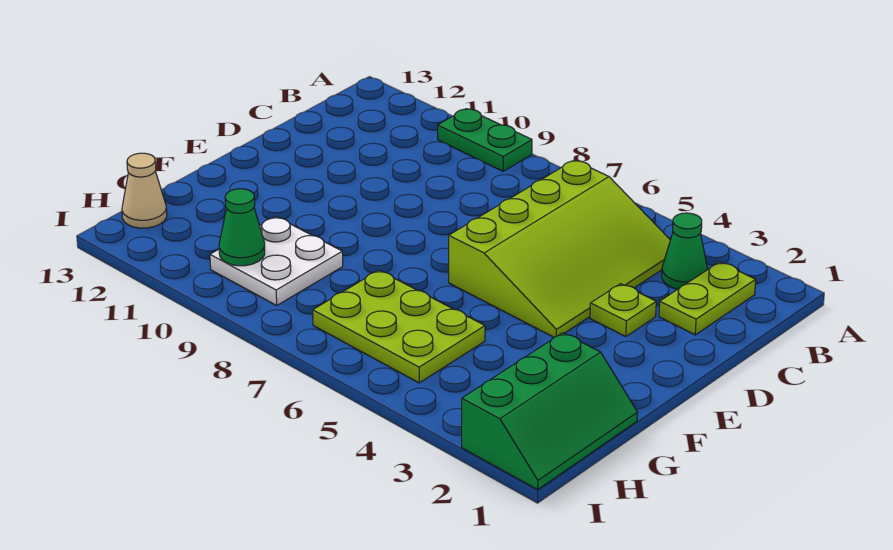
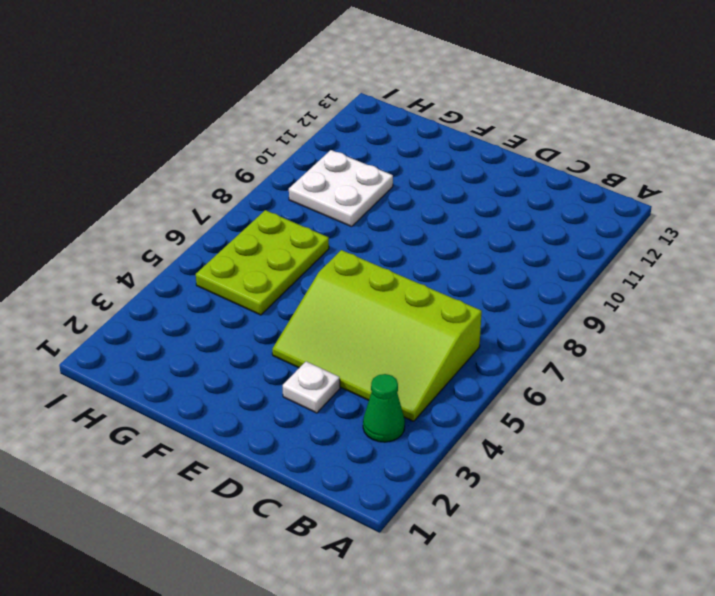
white 1x1 plate [283,361,340,413] -> lime 1x1 plate [590,284,656,337]
none -> green 1x2 plate [438,109,532,171]
none -> lime 1x2 plate [659,262,756,335]

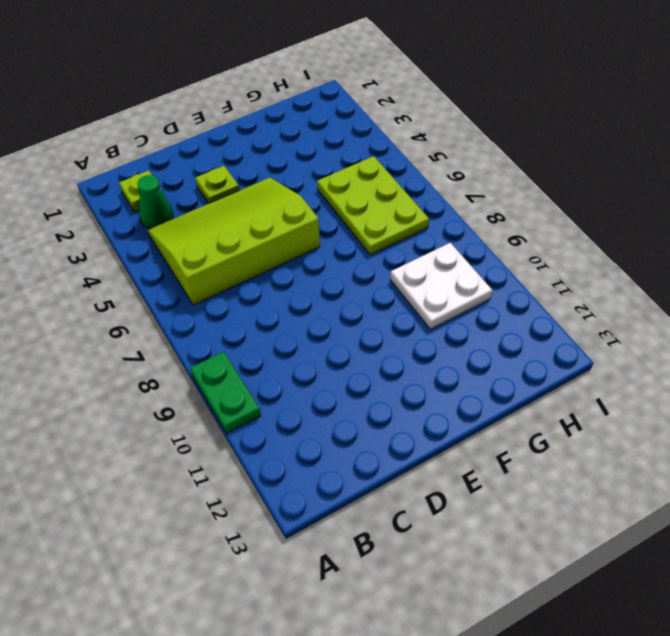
lime 1x1 plate [119,170,162,212] -> lime 1x2 plate [659,262,756,335]
none -> green 2x3 slope [462,333,638,489]
none -> tan 1x1 cone [122,153,167,228]

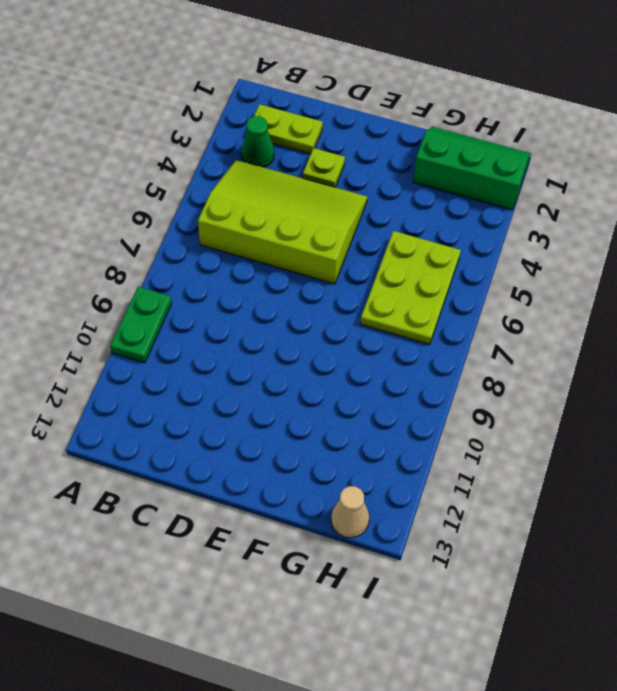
none -> white 2x2 plate [210,217,343,305]
none -> green 1x1 cone [219,189,265,266]

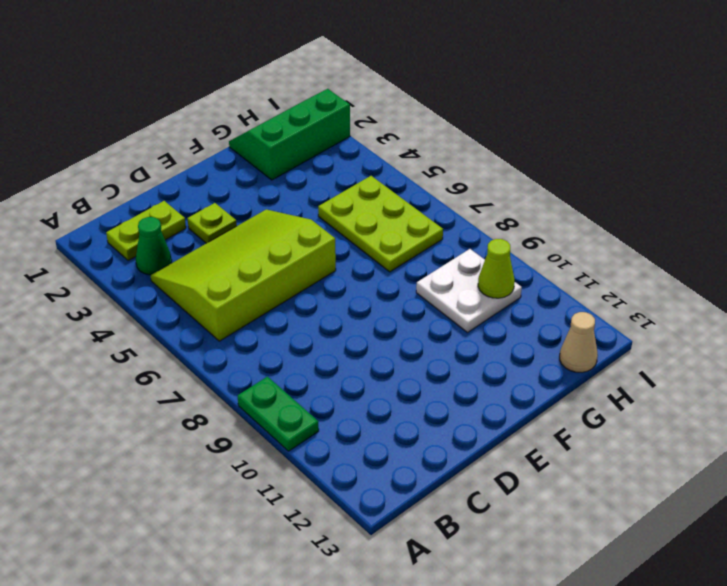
lime 1x1 cone [478,239,515,298] -> green 1x1 cone [219,189,265,266]

